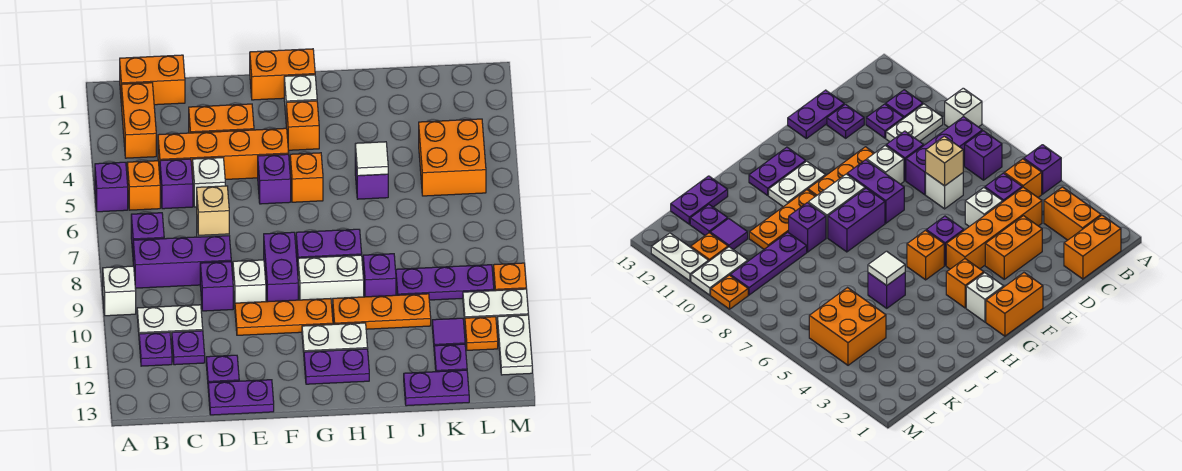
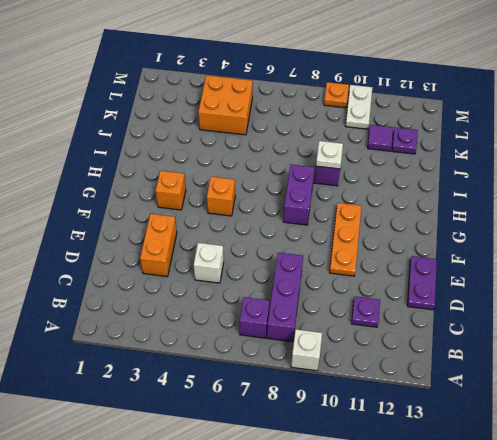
white 1x1 plate [316,141,343,169] -> none
none -> purple 1x1 brick [95,162,128,212]
none -> orange 1x2 brick [120,55,185,106]
none -> orange 1x2 brick [122,83,156,158]
none -> orange 1x1 brick [127,161,160,210]

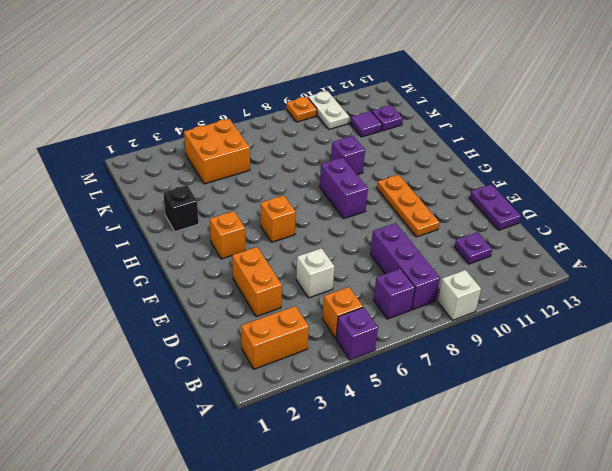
black 1x1 brick [163,185,199,232] -> none
none -> orange 1x2 brick [120,55,185,106]
none -> white 1x2 plate [137,305,203,339]
none -> purple 1x1 plate [139,332,172,366]
none -> orange 1x4 brick [158,128,289,179]

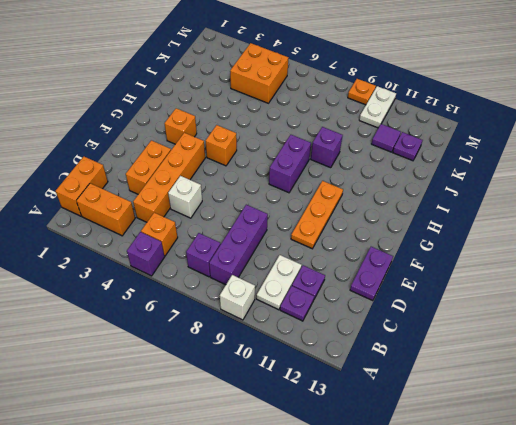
none -> purple 1x1 brick [160,159,193,209]
none -> white 1x1 brick [926,173,963,209]
none -> purple 1x1 brick [200,262,233,311]
none -> purple 1x1 plate [206,355,239,383]

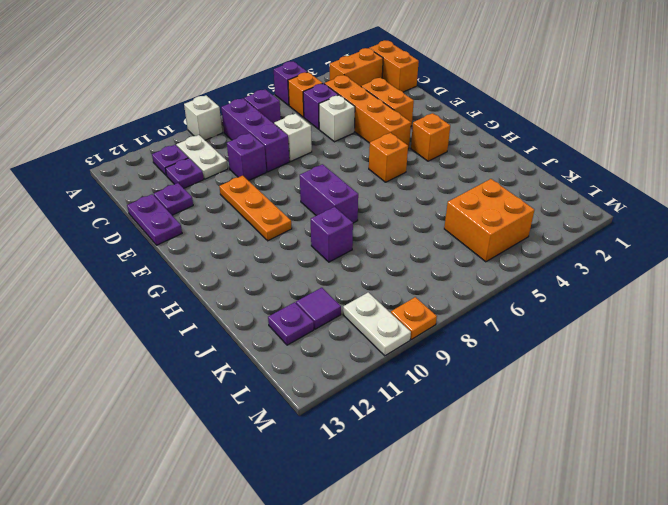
none -> white 1x1 brick [233,260,266,304]
none -> orange 1x2 brick [250,49,315,100]
none -> purple 1x1 brick [258,154,291,204]
none -> purple 1x2 brick [264,232,298,302]

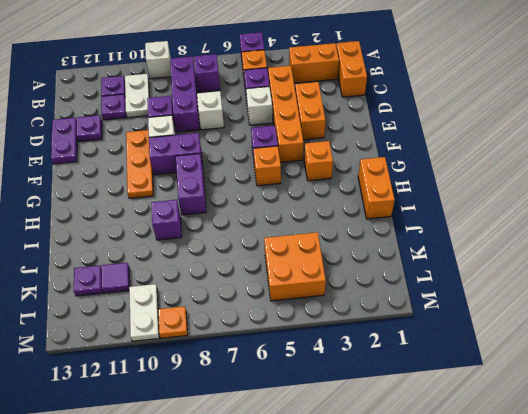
orange 1x2 brick [358,157,395,219] -> orange 1x2 brick moved to [250,49,315,100]
none -> white 1x1 brick [284,75,317,115]
none -> white 1x2 brick [298,255,364,305]
none -> white 1x2 plate [302,323,368,352]
none -> purple 1x2 plate [304,349,369,384]

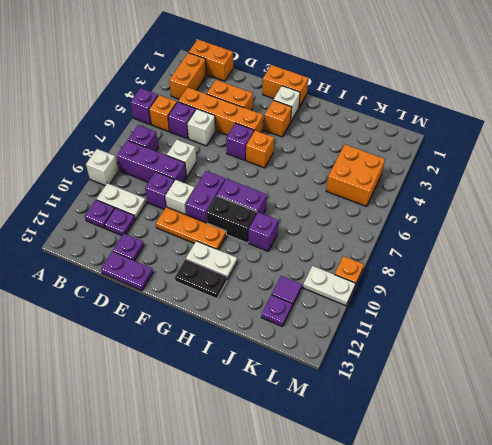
black 1x2 brick [206,196,257,243] -> white 1x2 brick [298,255,364,305]
black 1x2 plate [175,259,227,299] -> purple 1x2 plate [304,349,369,384]
none -> orange 1x3 plate [333,294,431,329]
none -> purple 1x1 brick [355,153,388,199]
none -> purple 1x3 plate [396,265,494,300]
none -> purple 1x2 plate [404,370,469,406]

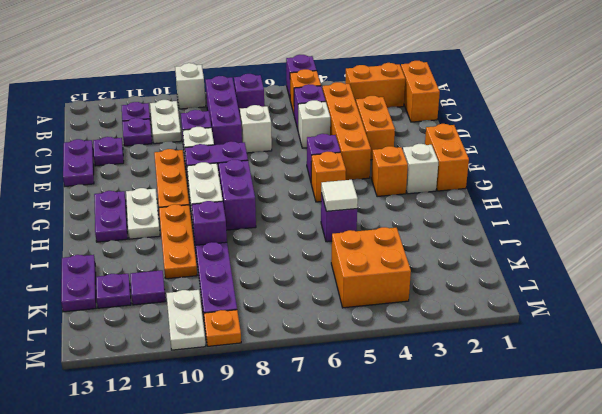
none -> orange 1x1 plate [465,317,498,350]
none -> white 1x2 plate [497,315,532,375]
none -> tan 1x1 brick [197,186,229,235]

